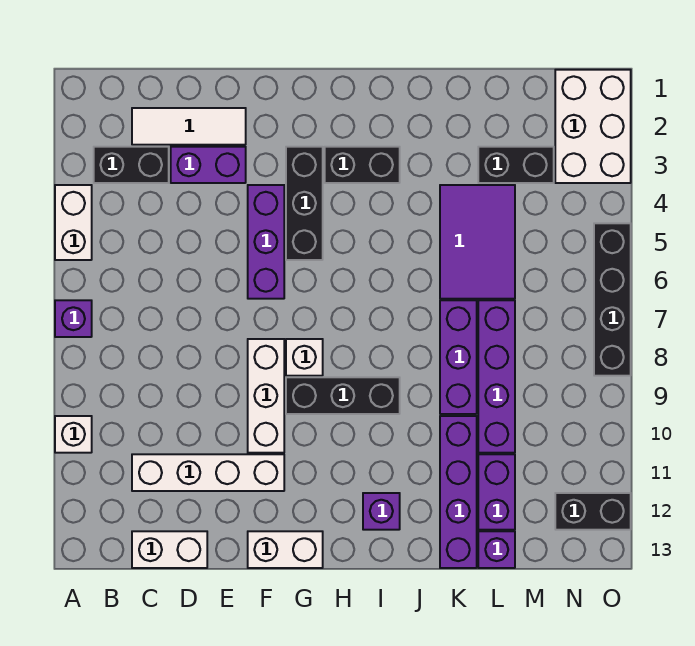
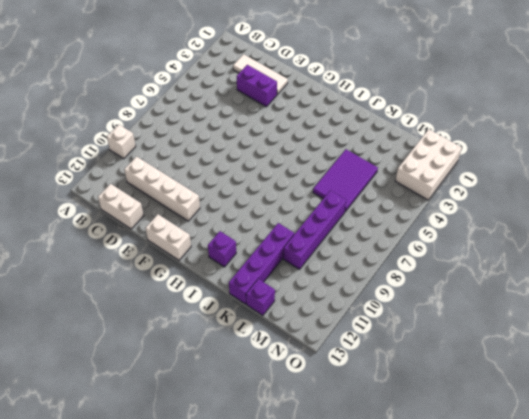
none -> white 1x2 brick [55,185,92,260]
none -> purple 1x1 brick [55,300,92,337]
none -> black 1x2 brick [94,147,169,183]

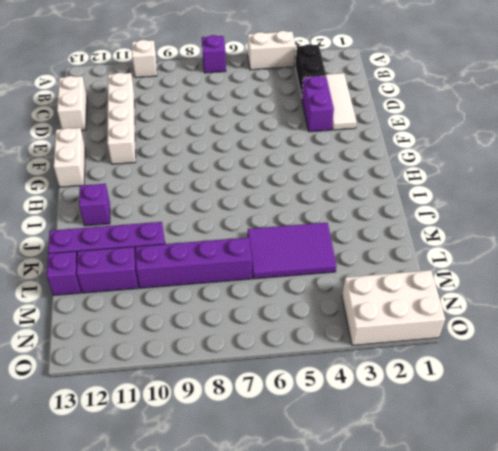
none -> purple 1x3 brick [248,185,284,299]
none -> white 1x3 brick [248,339,284,453]
none -> black 1x3 brick [286,147,323,260]

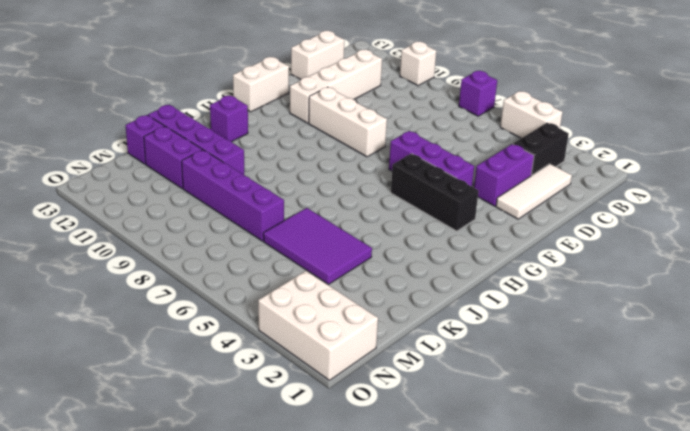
none -> white 1x1 brick [286,339,323,376]
none -> black 1x3 brick [286,377,400,414]
none -> black 1x2 brick [325,147,400,183]

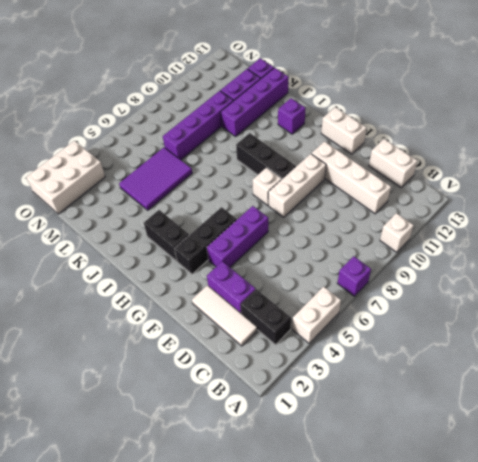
none -> purple 1x3 brick [440,300,477,414]
none -> black 1x2 brick [478,147,554,183]
none -> black 1x2 brick [555,493,631,530]

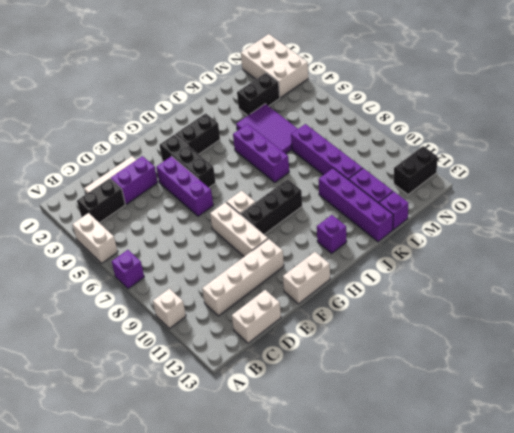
purple 1x3 brick [233,124,289,182] -> purple 1x3 brick moved to [440,300,477,414]
none -> black 1x4 brick [594,223,631,376]

